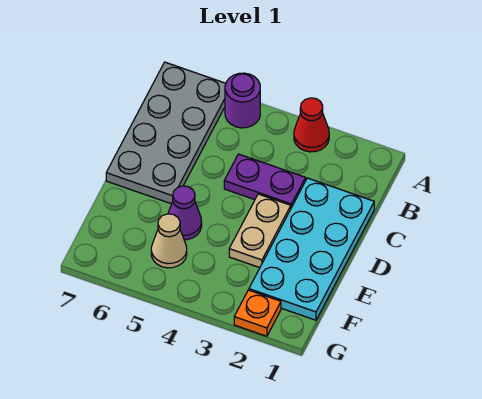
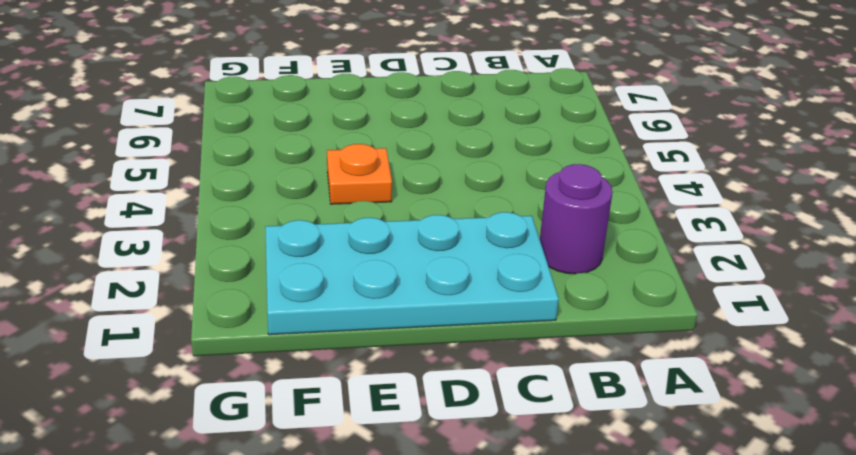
purple 1x1 round brick [540,164,613,274] -> purple 1x1 round brick moved to [225,73,260,128]
orange 1x1 plate [327,144,392,204] -> orange 1x1 plate moved to [234,290,281,336]
none -> red 1x1 cone [294,98,329,152]
none -> grey 2x4 plate [106,62,226,204]

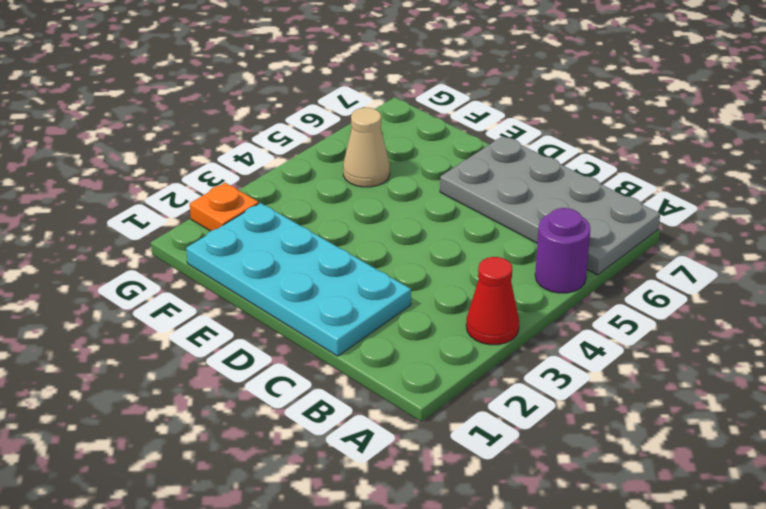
none -> purple 1x2 plate [224,154,306,208]
none -> tan 1x2 plate [229,194,291,268]

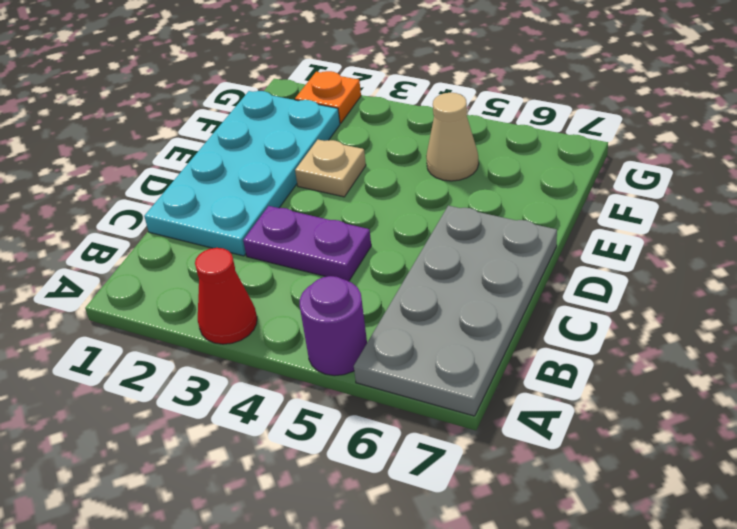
tan 1x1 plate [295,140,366,197] -> tan 1x2 plate [229,194,291,268]
none -> purple 1x1 cone [168,186,202,240]

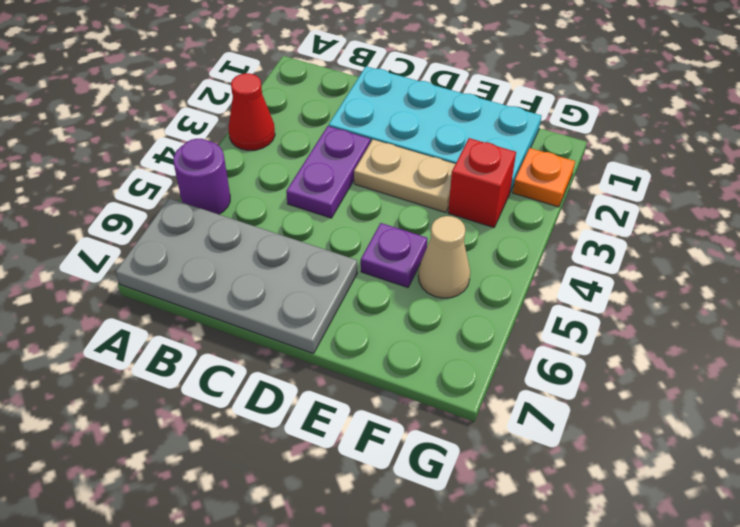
purple 1x1 plate [361,223,428,287] -> purple 1x1 cone [168,186,202,240]
red 1x1 brick [448,138,516,227] -> none

